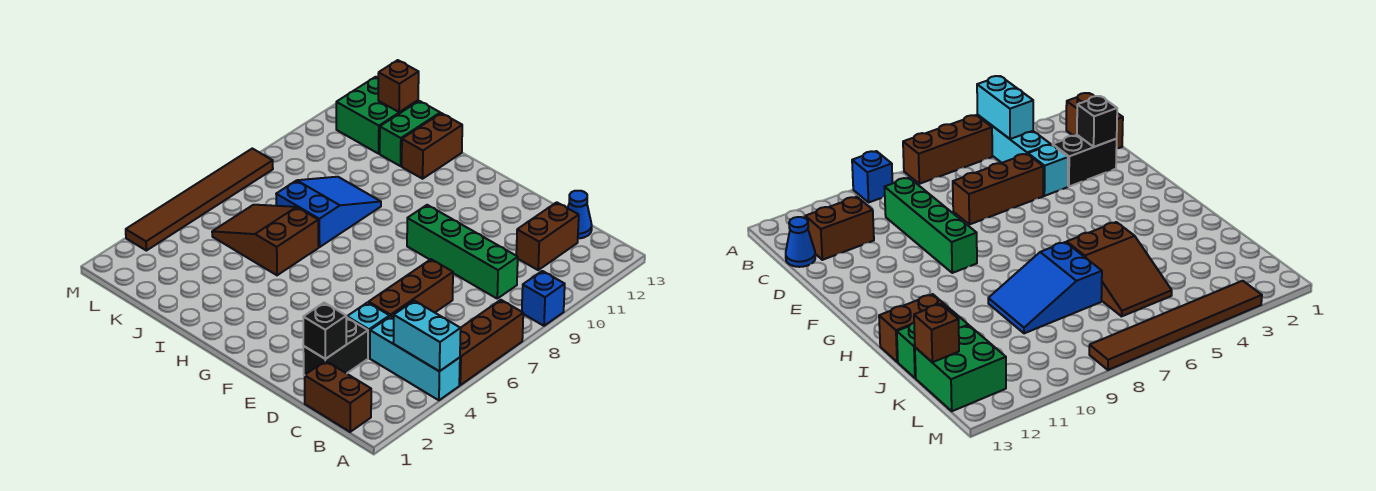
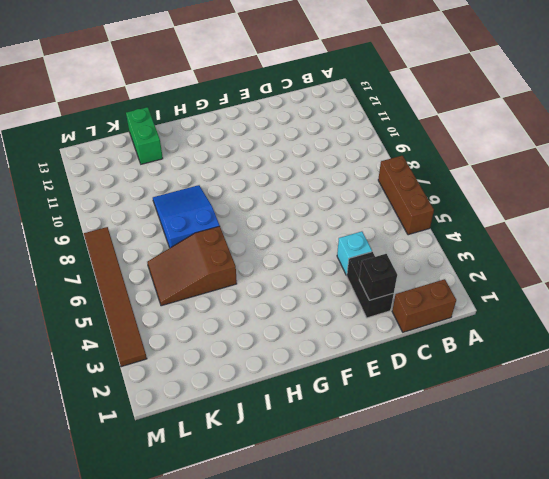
none -> cyan 1x3 brick [370,316,460,400]
none -> blue 1x1 brick [522,271,565,326]
none -> green 1x4 brick [407,205,518,299]

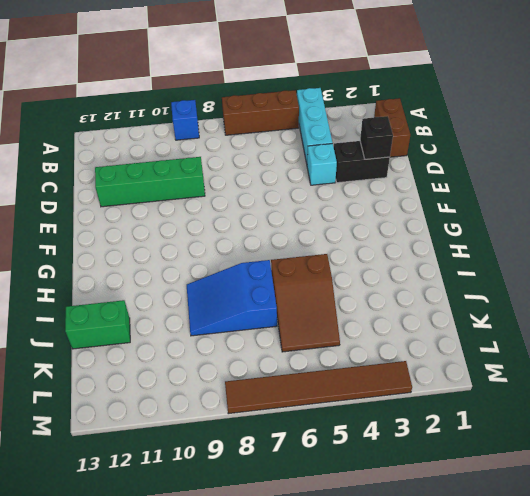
green 1x4 brick [95,157,205,207] -> green 1x4 brick turned to [407,205,518,299]
none -> brown 1x2 brick [516,202,579,270]
none -> blue 1x1 cone [568,191,592,238]
none -> brown 1x3 brick [369,259,453,318]

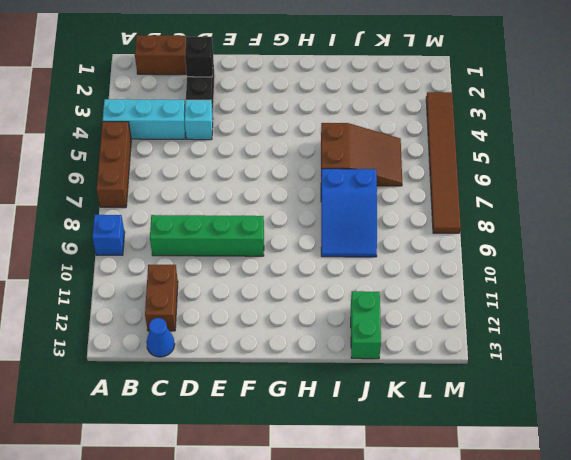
none -> brown 1x3 brick [369,259,453,318]
none -> brown 1x2 brick [402,113,462,179]
none -> green 2x2 brick [336,77,418,154]

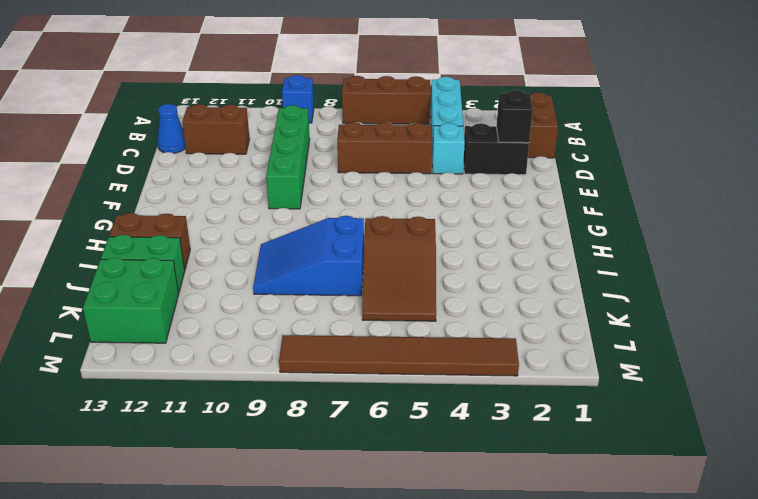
none -> cyan 1x2 brick [393,301,461,371]
none -> brown 1x1 brick [378,60,419,112]

